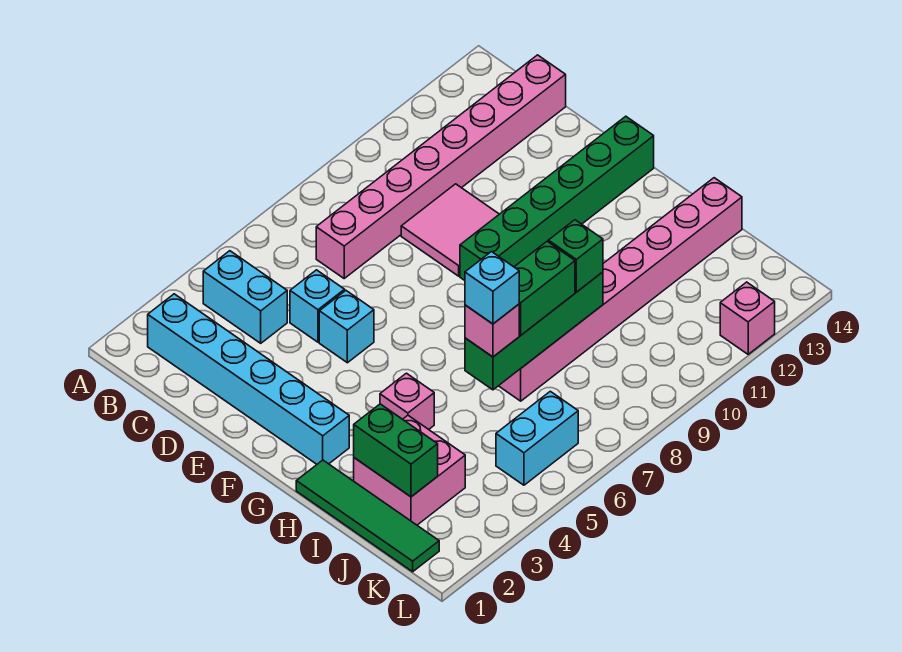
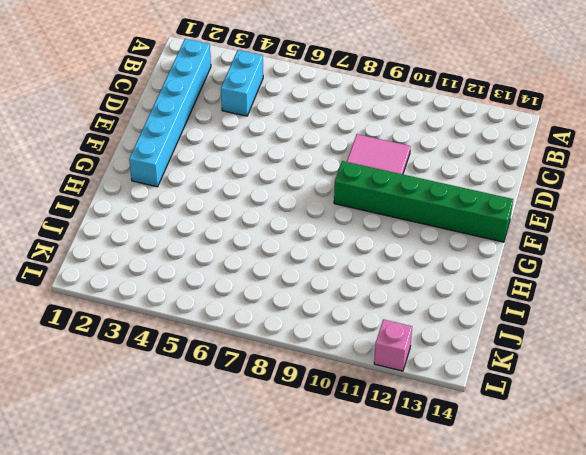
none -> pink 1x8 brick [316,55,566,278]
none -> cyan 1x1 brick [290,270,345,342]
none -> cyan 1x1 brick [319,291,374,363]

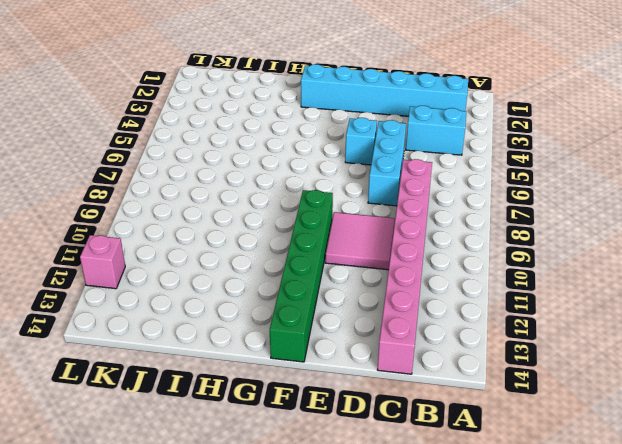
cyan 1x3 brick [368,120,406,206] -> cyan 1x1 brick [290,270,345,342]
none -> green 1x4 tile [296,460,439,572]
none -> pink 1x1 brick [380,373,434,429]
none -> pink 2x2 brick [354,416,465,525]

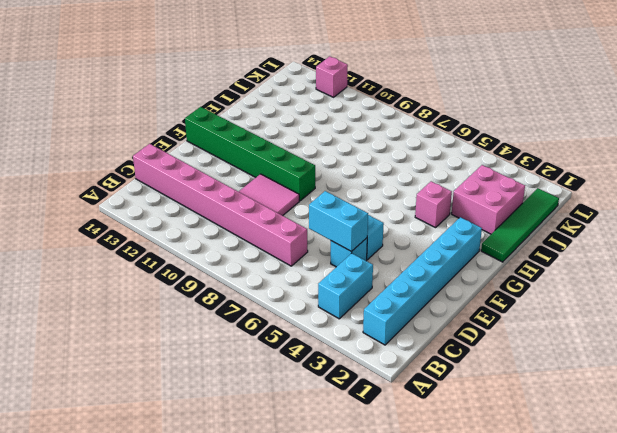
cyan 1x2 brick [309,191,368,252] -> cyan 1x2 brick moved to [496,391,578,485]
none -> pink 1x8 brick [499,178,742,401]
none -> green 1x2 brick [354,404,438,497]
none -> green 1x4 brick [465,272,603,390]

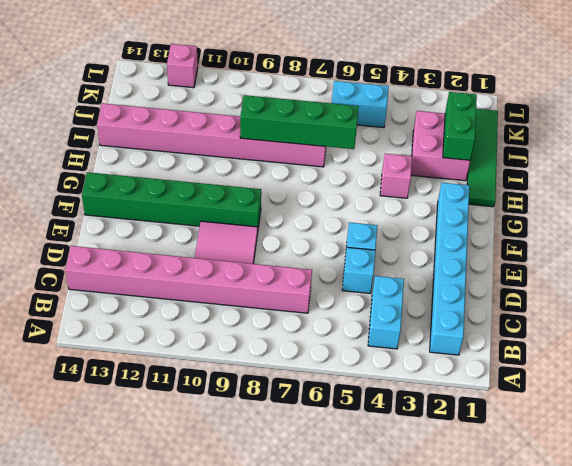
none -> pink 1x1 brick [465,304,519,357]
none -> green 1x2 brick [514,241,575,335]
none -> green 1x1 brick [548,220,603,292]

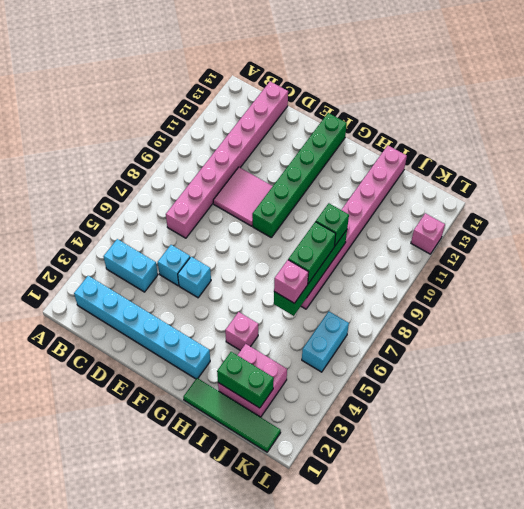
none -> cyan 1x1 brick [465,252,519,324]

